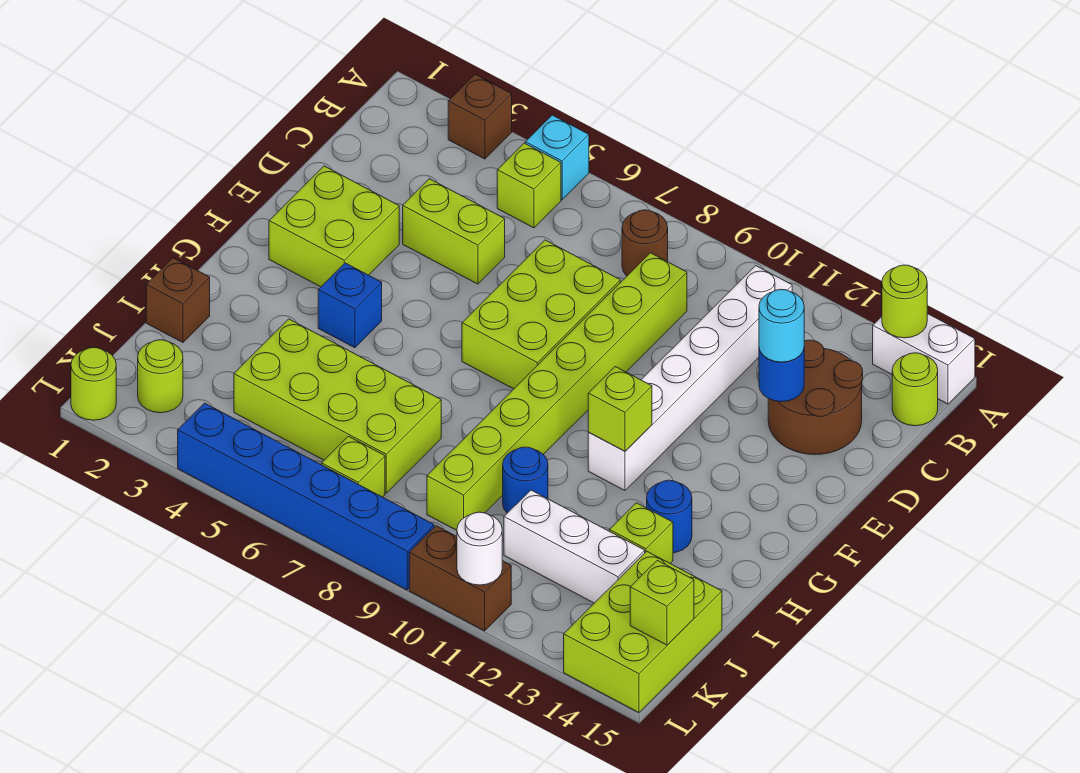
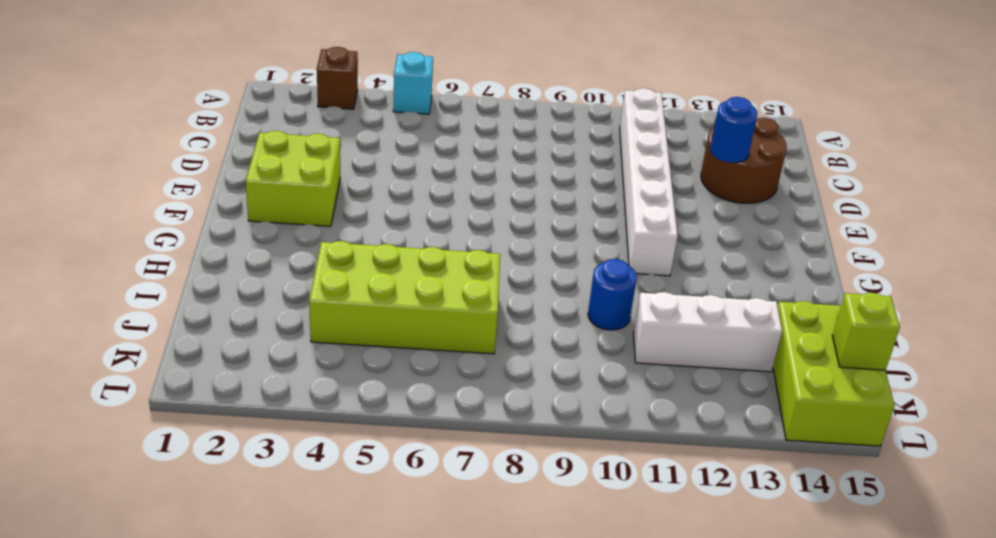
none -> white 1x2 brick [873,314,975,404]
none -> lime 1x1 brick [497,143,561,228]
none -> brown 1x1 round brick [622,210,668,276]
none -> lime 1x1 round brick [892,353,938,426]

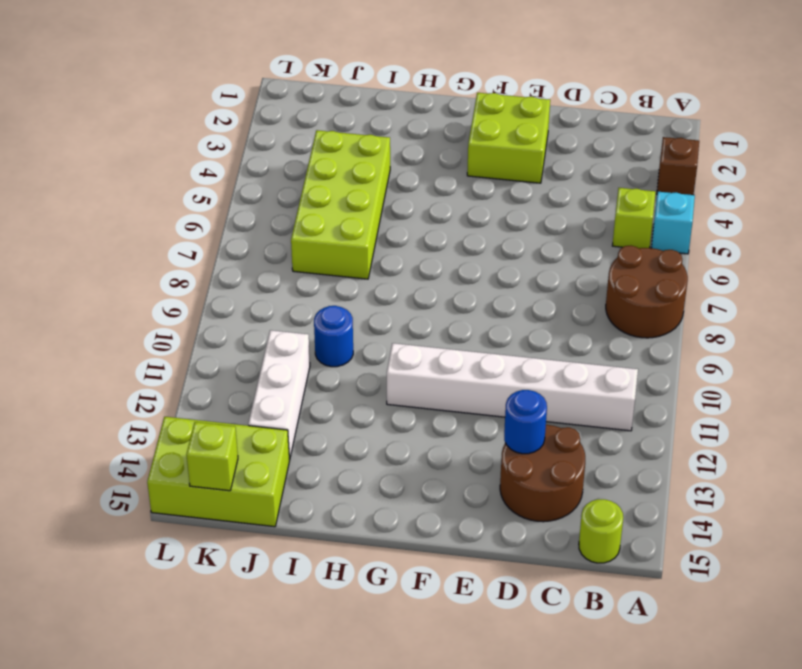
brown 2x2 round brick [606,246,688,338] -> brown 1x1 round brick [622,210,668,276]
none -> white 1x2 brick [873,314,975,404]
none -> lime 1x8 brick [427,253,687,530]
none -> lime 1x2 brick [403,179,505,284]
none -> lime 2x3 brick [462,240,620,389]

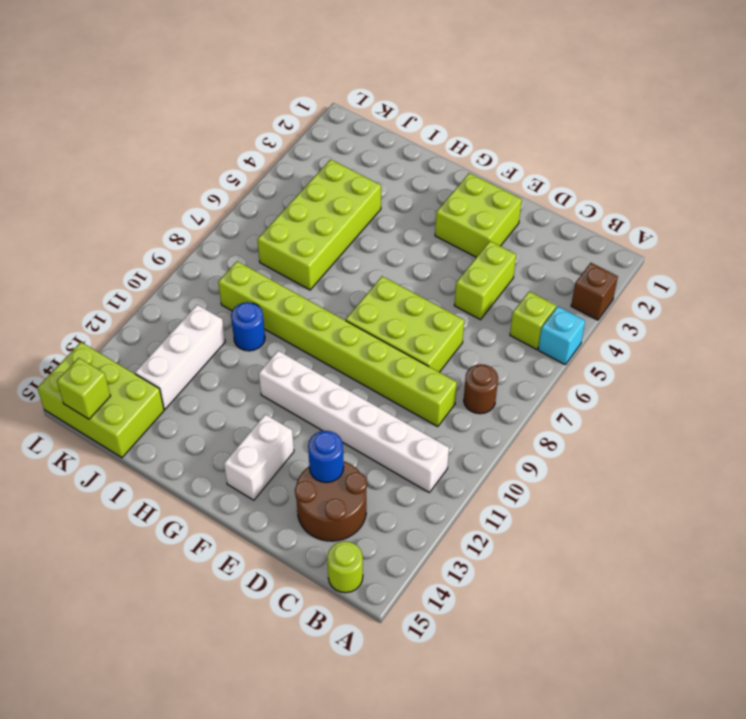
white 1x2 brick [224,414,294,500] -> white 1x2 brick moved to [873,314,975,404]
none -> blue 1x1 brick [318,263,382,348]
none -> blue 1x1 round brick [647,480,692,553]
none -> brown 1x1 brick [146,258,210,342]
none -> lime 1x1 brick [609,503,673,563]

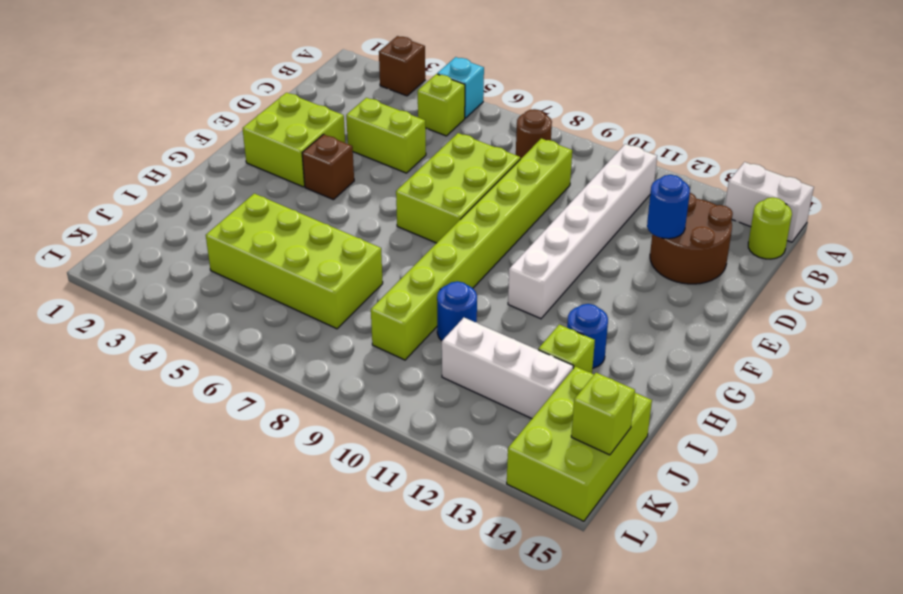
brown 1x1 brick [302,134,354,200] -> brown 1x1 brick moved to [146,258,210,342]
none -> blue 1x1 brick [318,263,382,348]
none -> lime 1x1 round brick [138,340,183,413]
none -> lime 1x1 brick [322,436,385,497]
none -> lime 1x1 round brick [71,348,116,420]

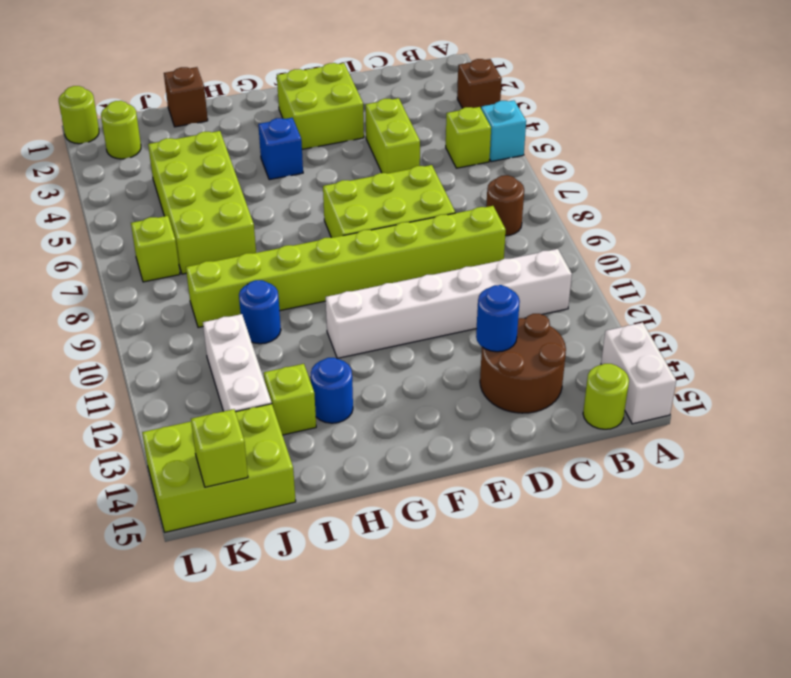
none -> blue 1x6 brick [178,403,434,590]
none -> brown 1x2 brick [409,526,511,631]
none -> lime 1x1 round brick [882,265,927,338]
none -> lime 1x1 brick [588,367,652,451]

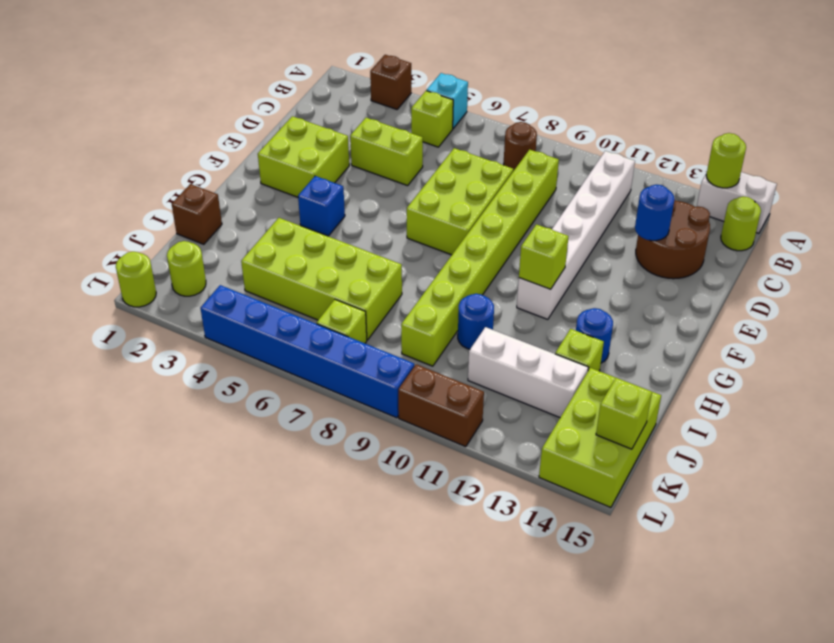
none -> white 1x1 round brick [457,512,502,585]
none -> cyan 1x1 round brick [759,289,804,362]

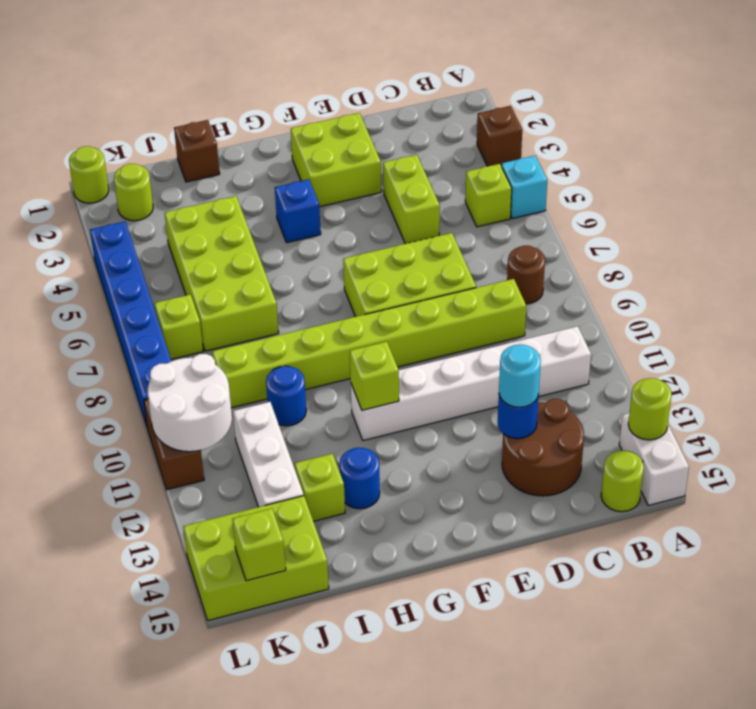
white 2x2 round brick [148,354,232,452] -> white 1x1 round brick [457,512,502,585]

